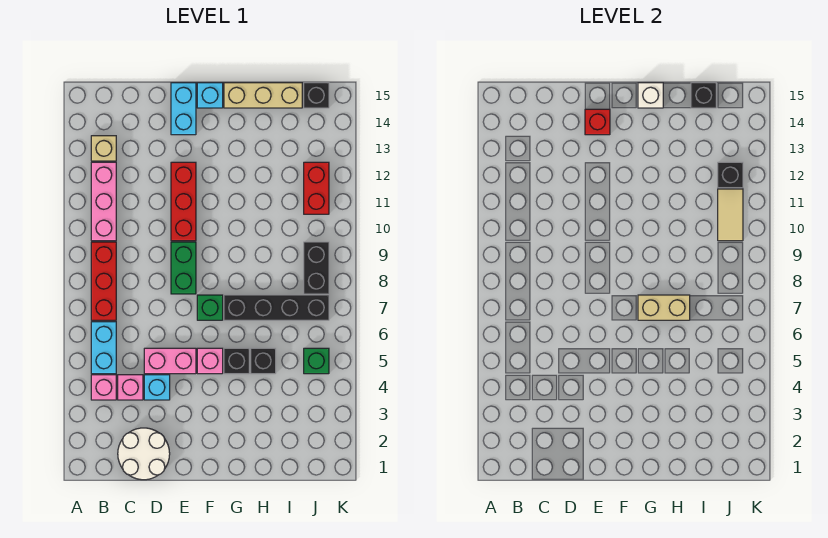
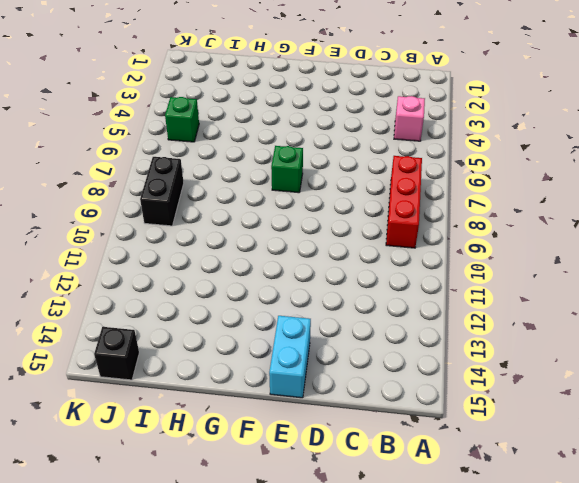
none -> cyan 1x2 brick [91,322,116,374]
none -> pink 1x3 brick [91,162,116,241]
none -> tan 1x1 brick [91,136,116,161]

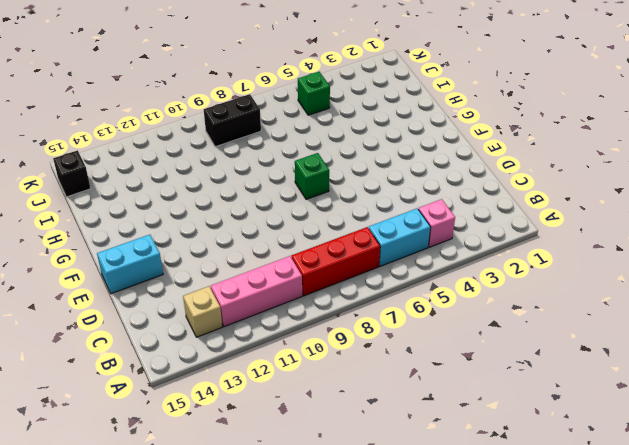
none -> white 2x2 round brick [118,428,170,480]
none -> pink 1x1 brick [118,375,143,400]
none -> cyan 1x1 brick [144,375,170,400]

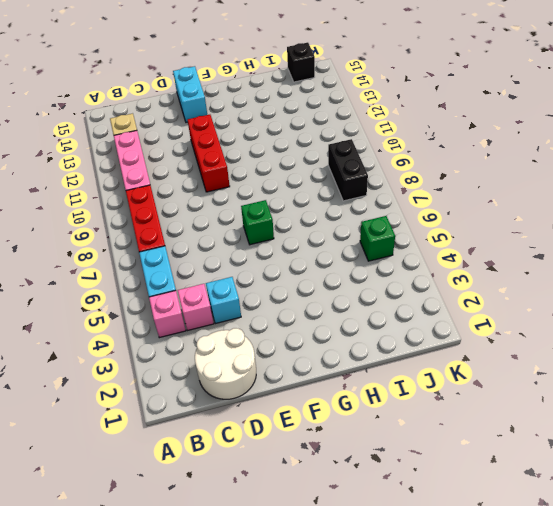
none -> pink 1x2 brick [144,348,196,374]
none -> green 1x2 brick [171,242,196,294]
none -> pink 1x1 brick [197,348,223,374]

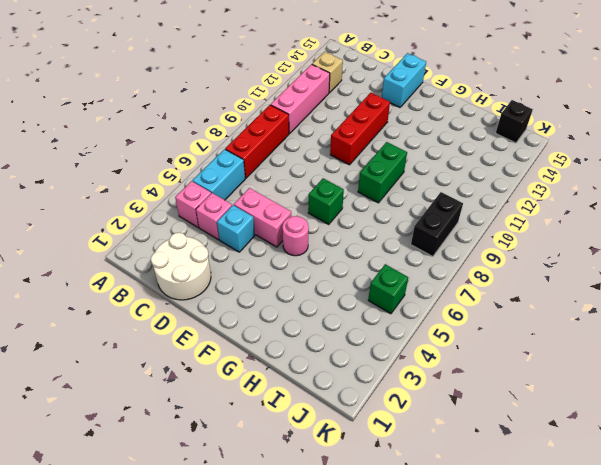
pink 1x1 round brick [282,216,309,256] -> pink 1x1 brick [197,348,223,374]
green 1x2 brick [358,142,407,203] -> green 1x2 brick moved to [171,242,196,294]
none -> cyan 1x1 brick [197,83,223,108]
none -> black 1x1 brick [224,348,249,374]
none -> black 1x4 brick [224,295,329,320]

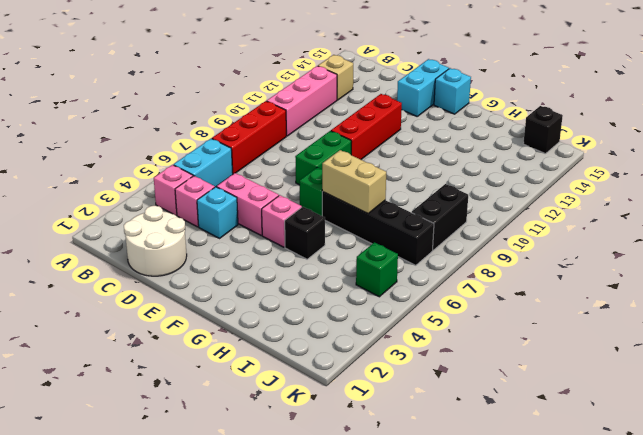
none -> tan 1x3 brick [224,83,302,108]
none -> black 1x1 brick [251,348,276,374]
none -> red 1x2 brick [304,162,329,214]

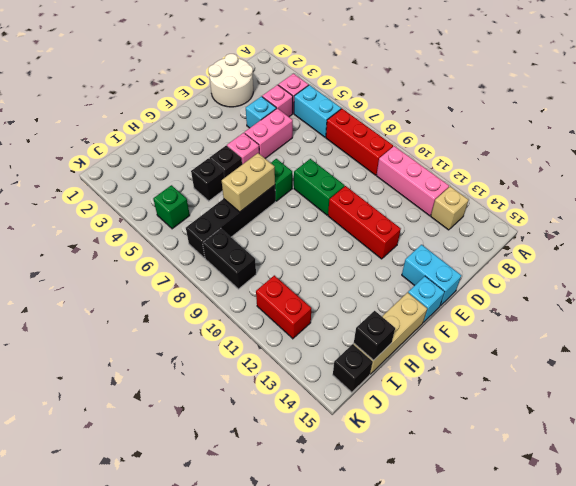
none -> red 1x1 brick [585,109,610,135]
none -> white 1x1 brick [638,83,663,108]
none -> tan 1x2 tile [718,189,743,241]

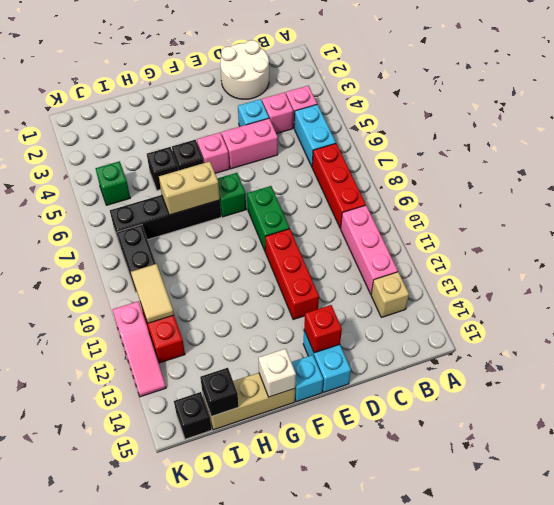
pink 1x3 slope [113,301,166,397] -> none
none -> black 1x1 brick [718,162,743,188]

